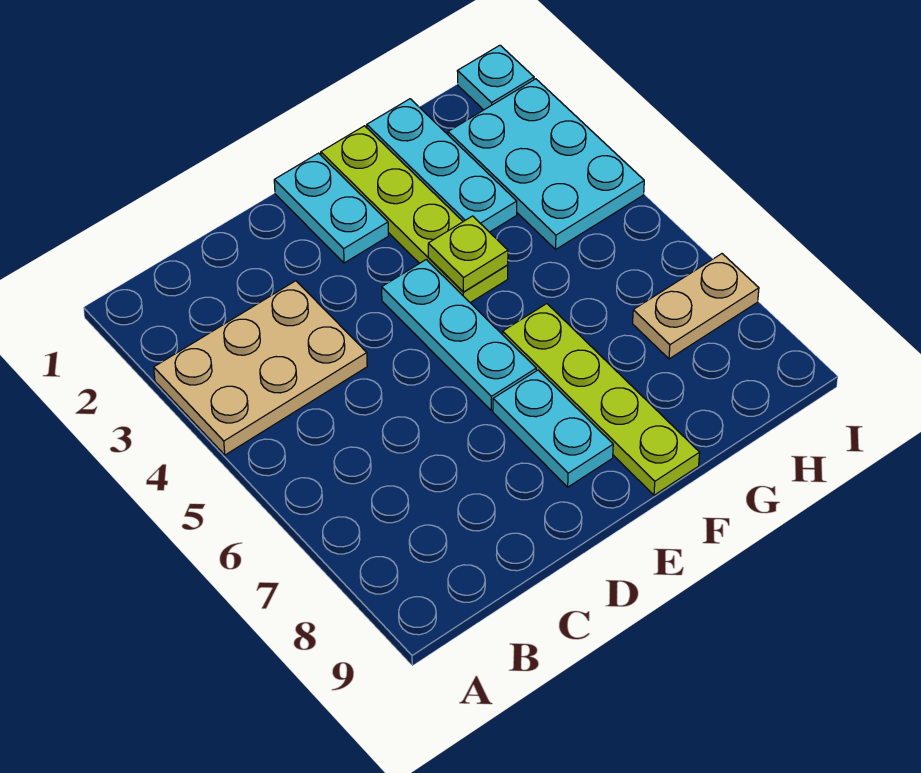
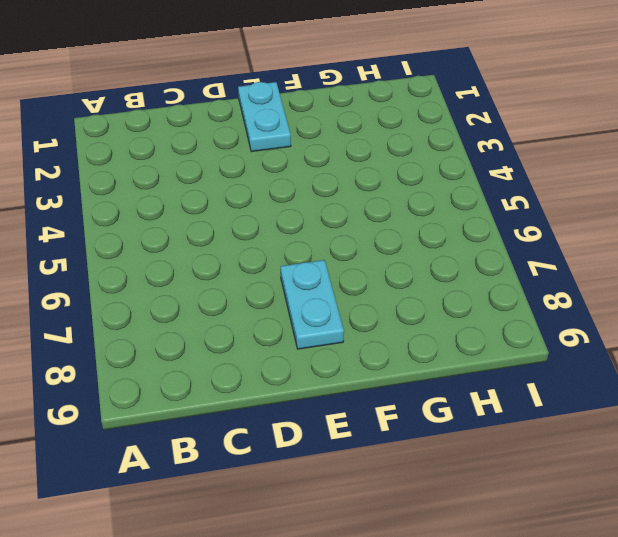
none -> tan 2x3 plate [154,281,367,455]
none -> cyan 1x3 plate [382,260,536,410]

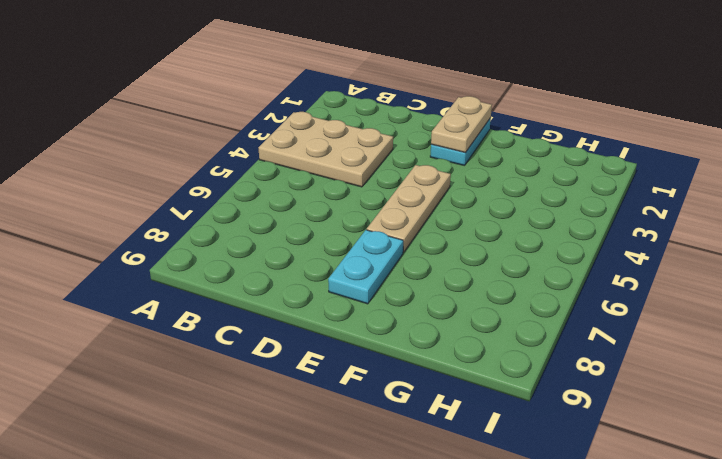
tan 1x2 plate [431,96,492,153] -> tan 1x2 plate turned to [633,254,759,359]
tan 1x3 plate [367,165,451,252] -> cyan 1x3 plate [382,260,536,410]
none -> lime 1x4 plate [321,126,508,303]
none -> lime 1x4 plate [503,304,700,495]

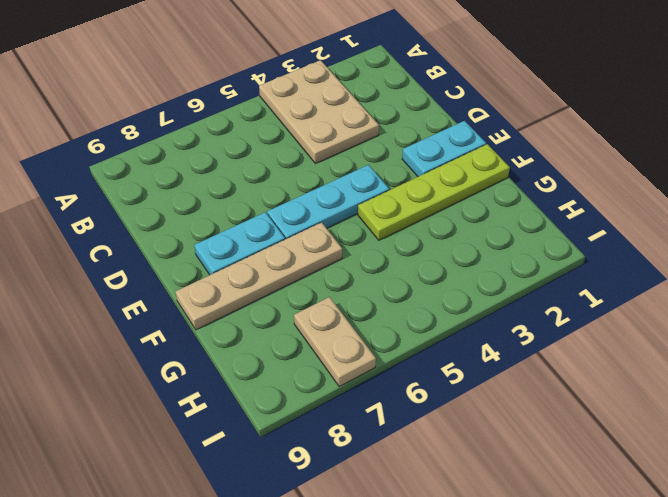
tan 1x4 plate [176,222,342,330] -> lime 1x4 plate [503,304,700,495]
none -> cyan 1x3 plate [367,99,517,232]
none -> cyan 2x3 plate [448,79,644,249]

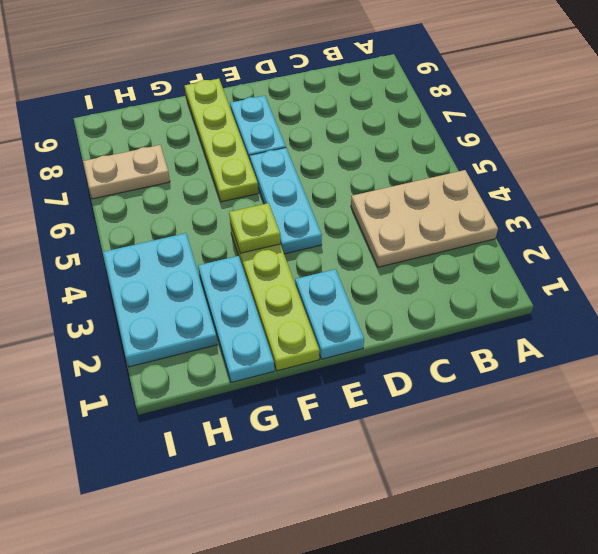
none -> cyan 1x1 plate [457,45,534,110]

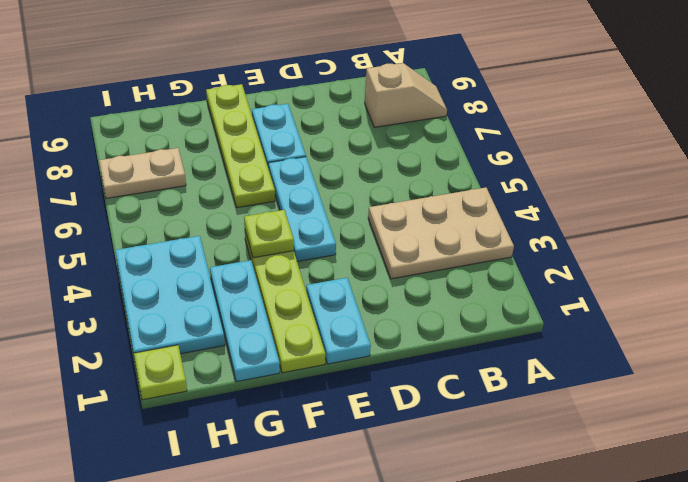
tan 1x2 slope [365,63,447,127] -> none
lime 1x1 plate [134,345,187,400] -> cyan 1x1 plate [457,45,534,110]

